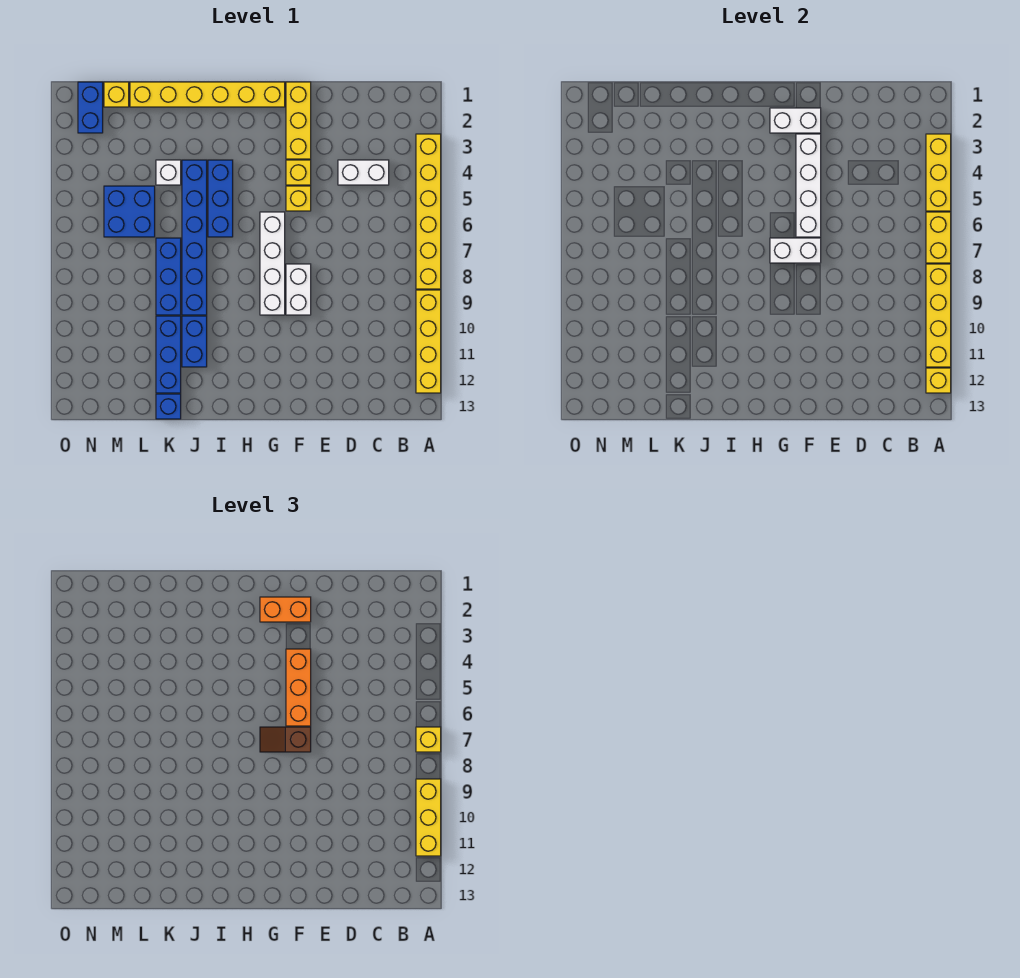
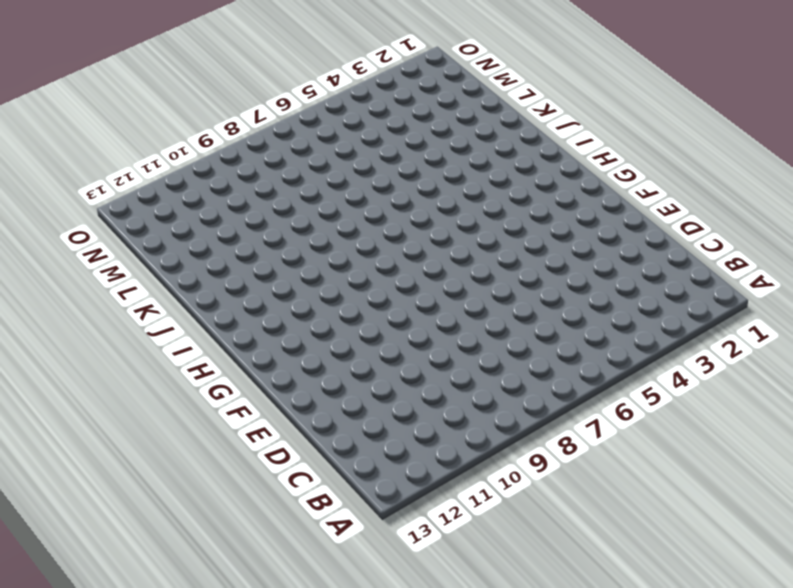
none -> yellow 1x6 brick [416,134,441,289]
none -> yellow 1x4 brick [416,290,441,393]
none -> white 1x2 brick [338,160,389,185]
none -> yellow 1x3 brick [286,82,311,159]

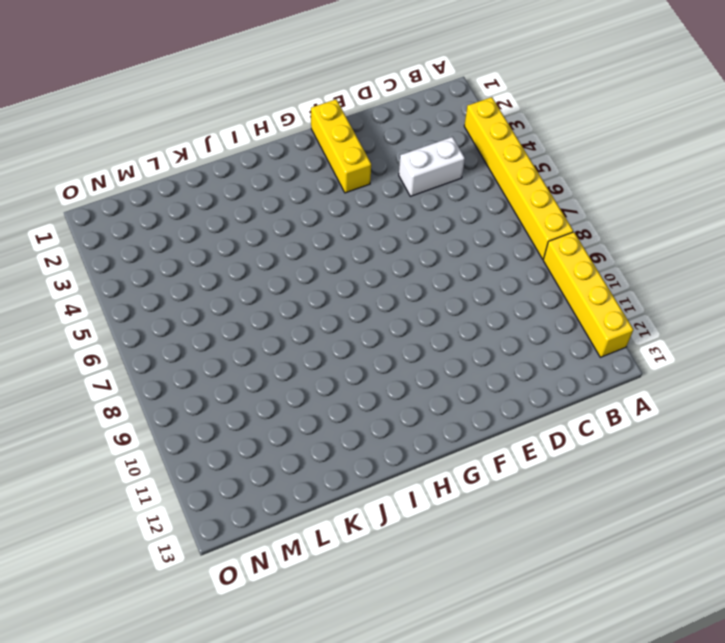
none -> yellow 1x1 brick [286,160,311,185]
none -> yellow 1x1 brick [286,186,311,211]
none -> white 1x2 brick [286,264,311,315]
none -> yellow 1x6 brick [130,82,285,107]

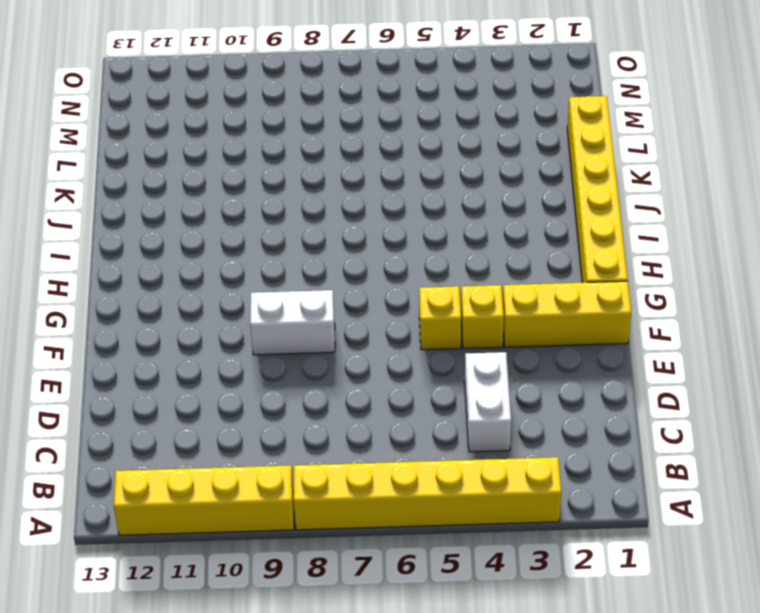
none -> white 1x4 brick [260,212,285,315]
none -> blue 1x3 brick [208,160,233,237]
none -> blue 1x6 brick [182,160,207,315]
none -> blue 1x2 brick [182,316,207,367]

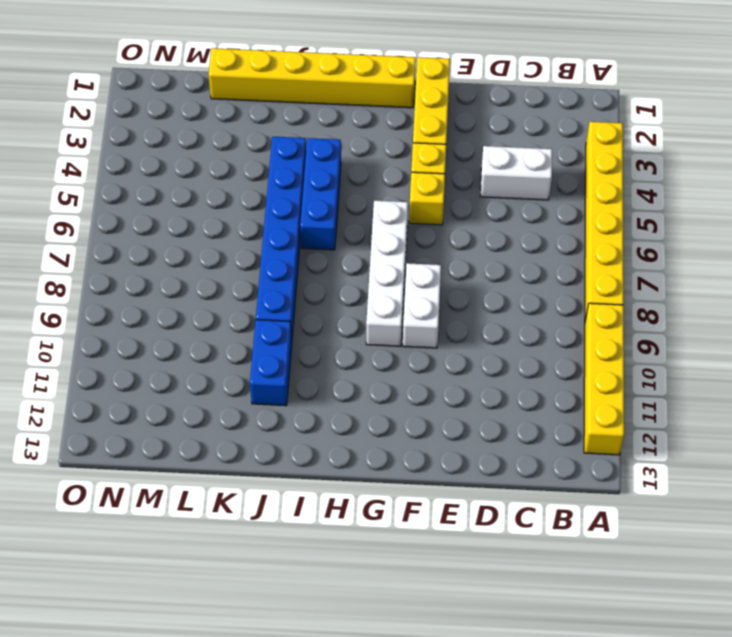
none -> white 1x1 brick [156,160,181,185]
none -> blue 1x3 brick [156,238,181,315]
none -> blue 1x3 brick [156,316,181,393]
none -> blue 1x1 brick [156,394,181,419]

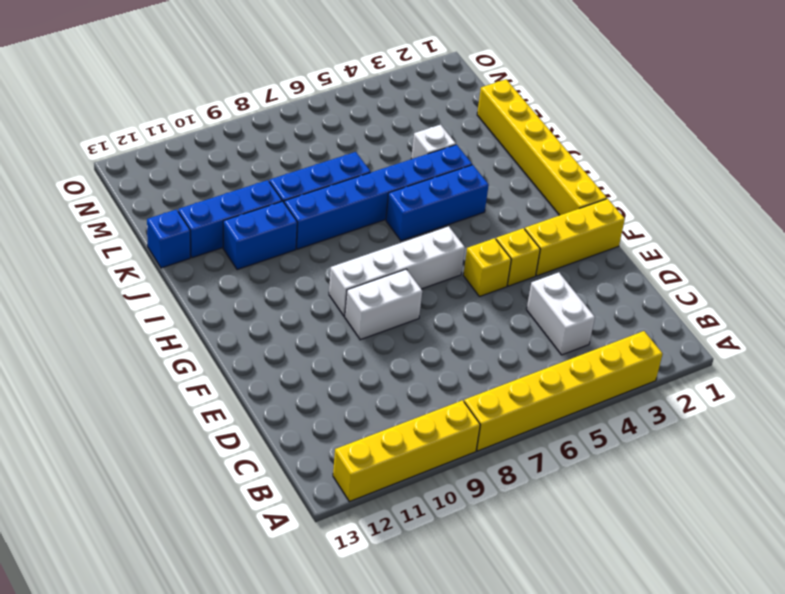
none -> blue 2x2 brick [104,186,155,237]
none -> yellow 1x1 brick [104,82,129,107]
none -> blue 1x2 brick [78,82,103,133]
none -> yellow 1x3 brick [926,134,951,211]

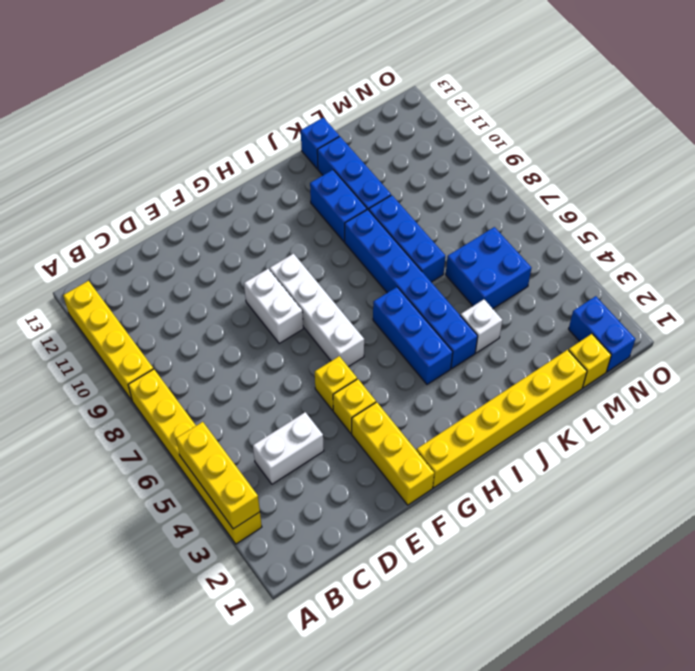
none -> yellow 1x2 brick [926,212,951,263]
none -> yellow 1x4 brick [926,264,951,367]
none -> yellow 1x1 brick [926,368,951,393]
none -> white 1x2 brick [770,108,821,133]

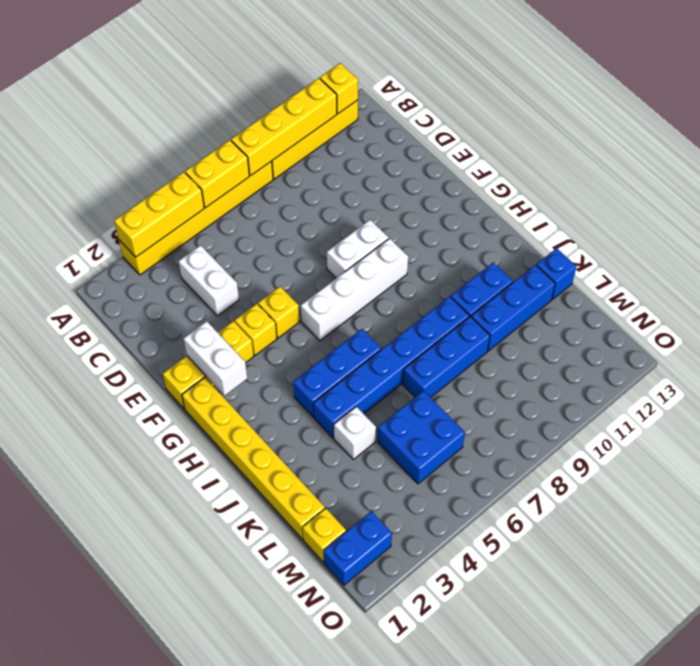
none -> white 1x4 brick [796,134,821,237]
none -> white 1x2 brick [770,238,821,263]
none -> yellow 1x1 brick [416,727,441,752]
none -> yellow 1x3 brick [416,779,441,856]

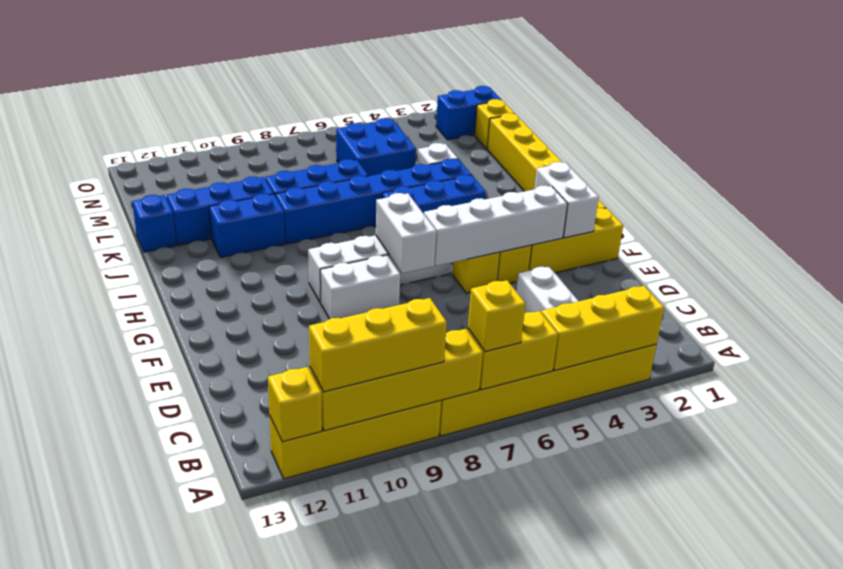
none -> orange 1x2 brick [260,597,311,622]
none -> orange 1x3 brick [286,649,311,726]
none -> brown 1x2 slope [260,727,311,752]

